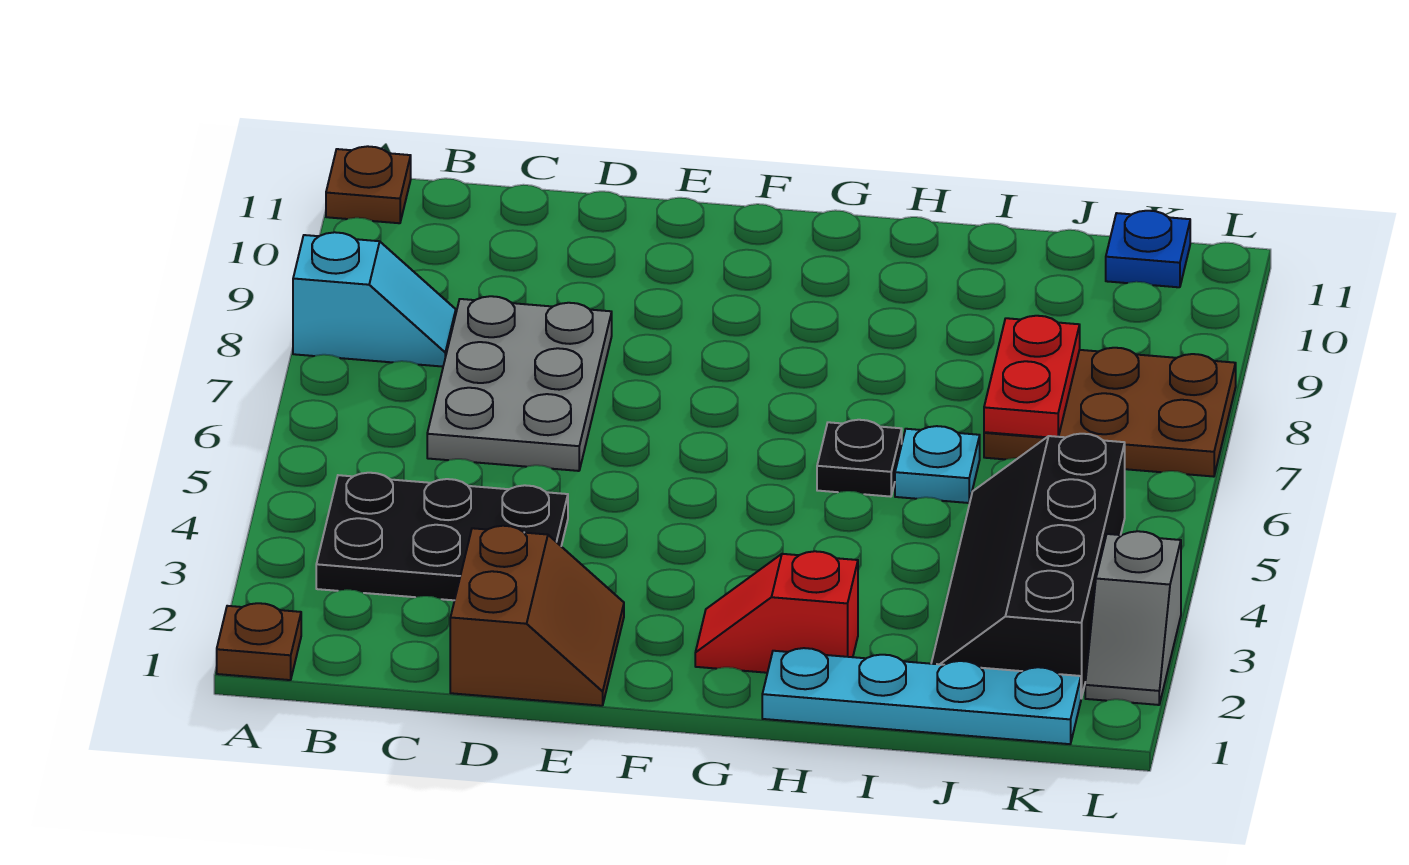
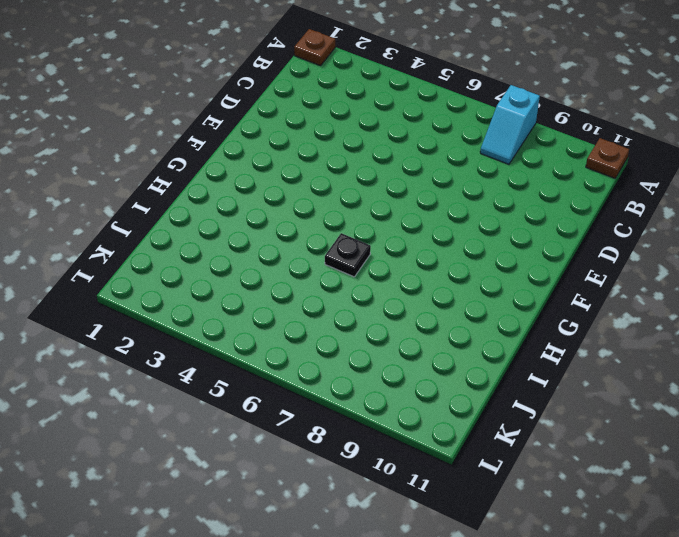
none -> black 2x3 plate [316,473,568,600]
none -> grey 2x3 plate [427,296,612,471]
none -> brown 2x2 slope [450,526,624,706]

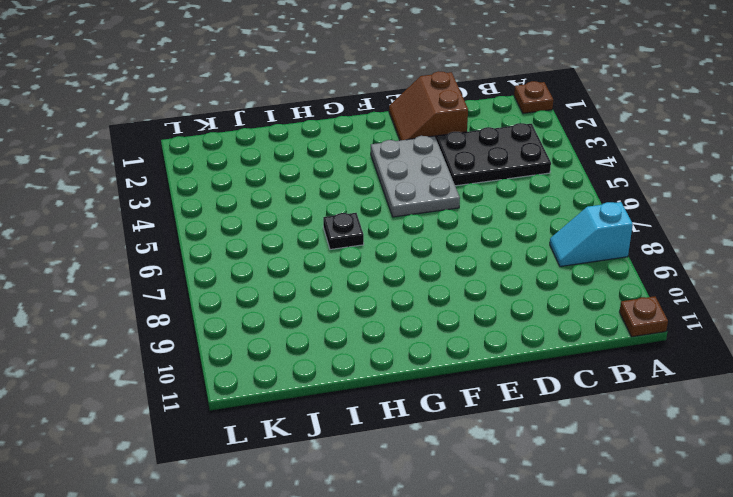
grey 2x3 plate [371,136,460,217] -> grey 2x3 plate moved to [427,296,612,471]
none -> red 1x2 slope [695,551,858,673]
none -> cyan 1x4 plate [762,648,1081,744]
none -> cyan 1x1 plate [895,426,980,503]

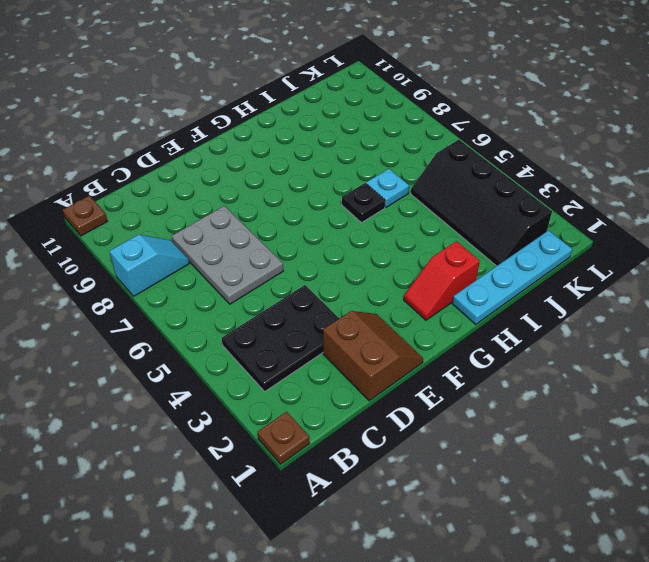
none -> brown 2x3 plate [984,348,1236,477]
none -> blue 1x1 plate [1106,211,1190,287]
none -> grey 1x2 slope [1085,531,1181,705]

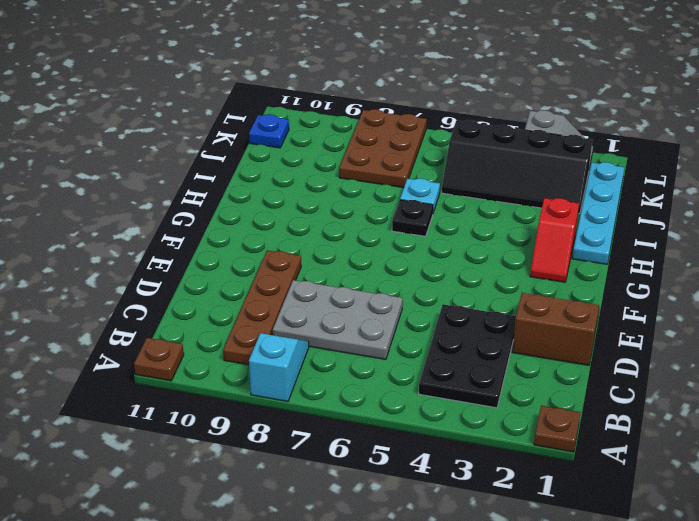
brown 1x4 plate [223,250,301,365] -> none
none -> red 1x2 plate [984,316,1080,437]

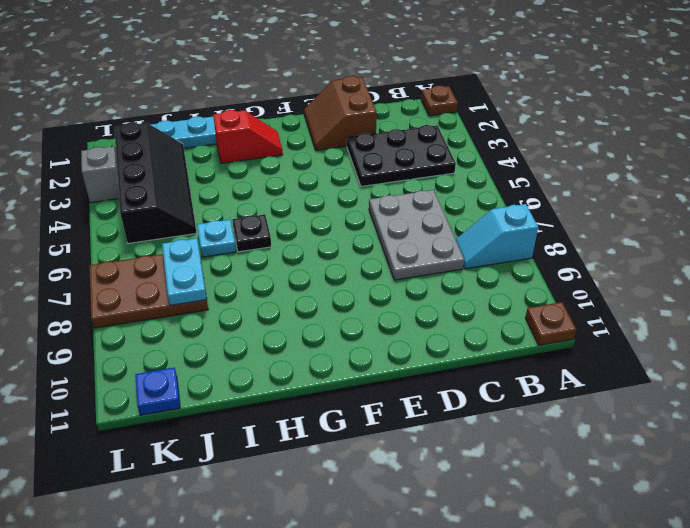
cyan 1x2 plate [162,238,207,306] -> red 1x2 plate [984,316,1080,437]

